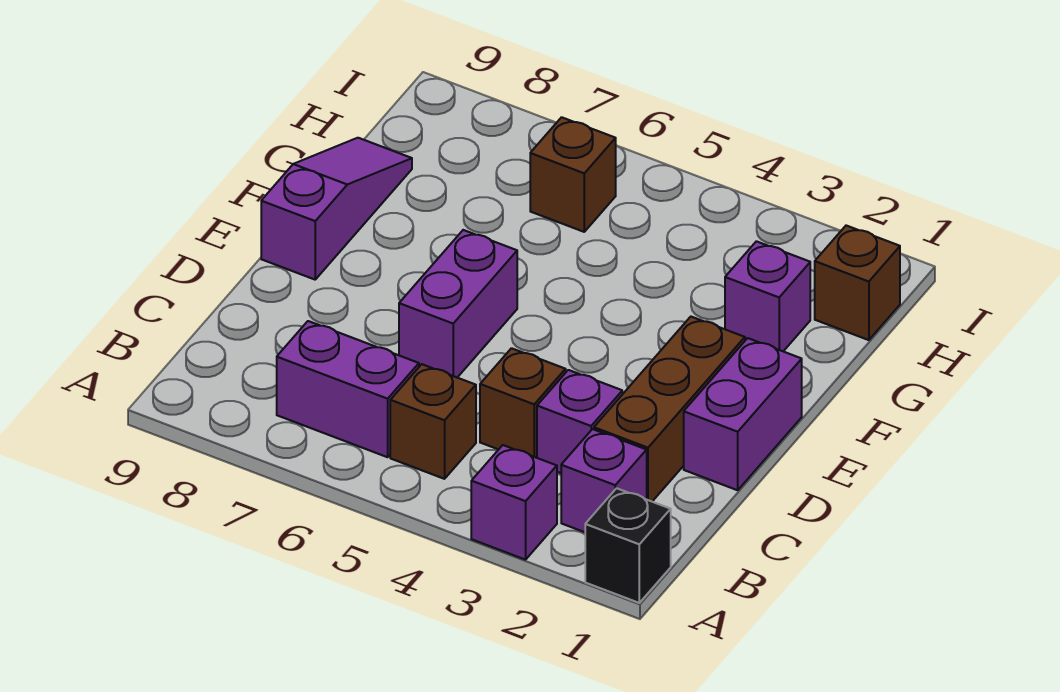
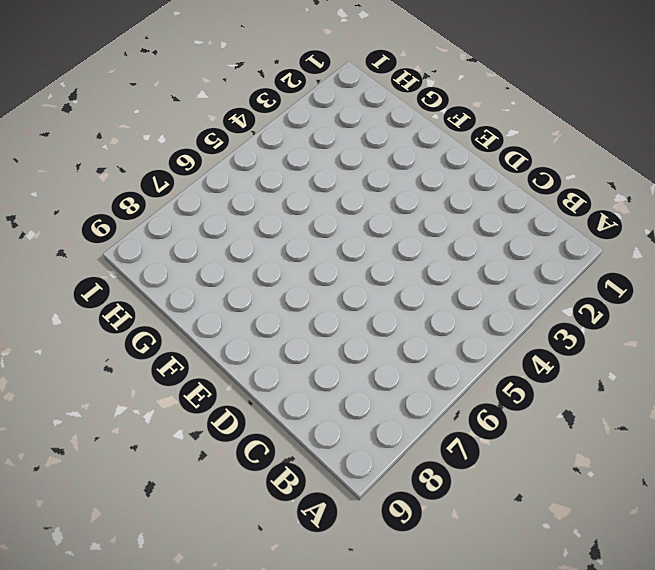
none -> black 1x1 brick [585,488,671,603]
none -> purple 1x1 brick [471,445,557,560]
none -> purple 1x1 brick [561,429,647,532]

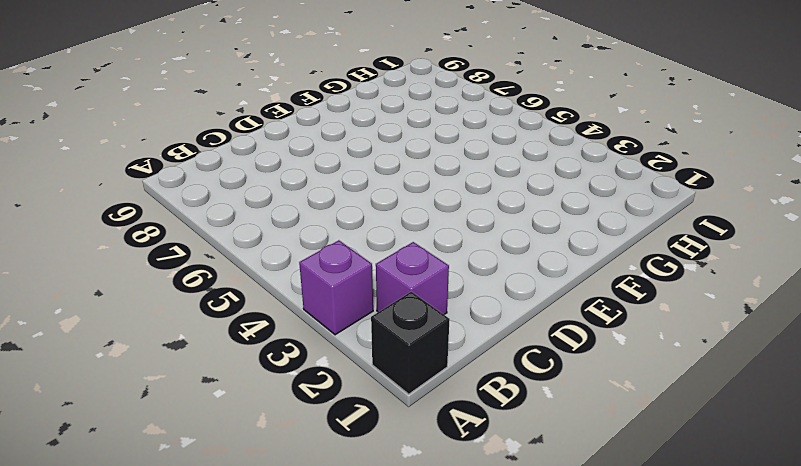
none -> brown 1x1 brick [390,364,476,479]
none -> purple 1x2 brick [277,321,419,457]
none -> brown 1x3 brick [594,317,745,501]

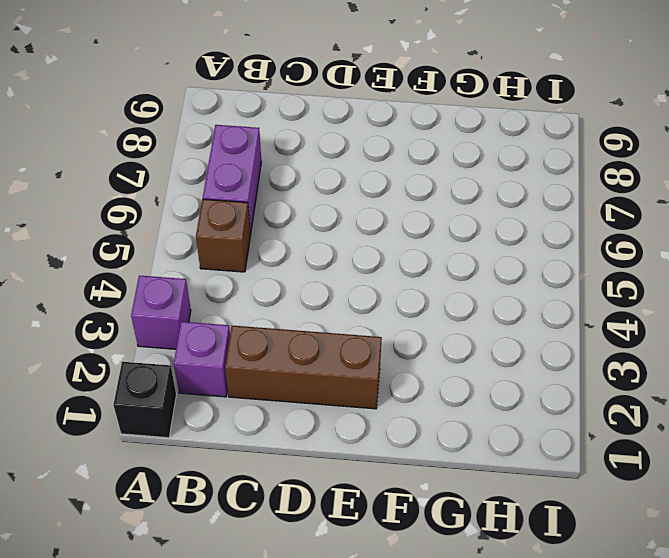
none -> purple 1x1 brick [537,370,622,473]
none -> brown 1x1 brick [480,348,566,458]
none -> purple 1x2 brick [684,338,802,490]

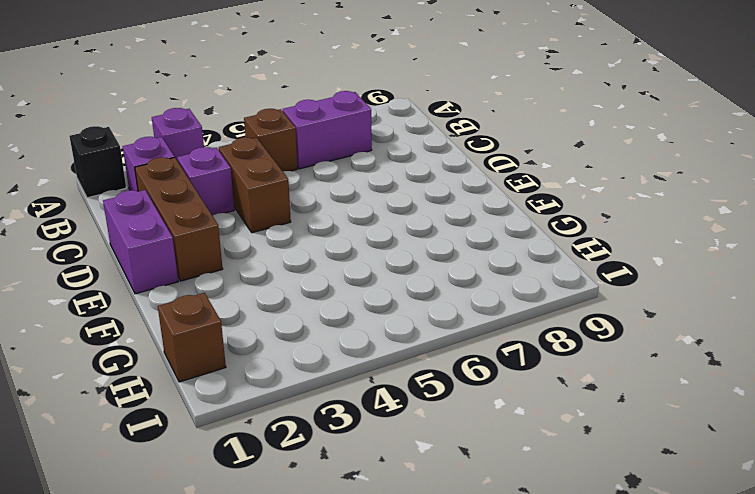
brown 1x2 brick [219,137,291,233] -> brown 1x1 brick [480,348,566,458]
none -> purple 1x2 brick [399,230,517,377]
none -> purple 1x3 slope [261,138,412,280]
none -> purple 1x1 brick [725,241,810,351]

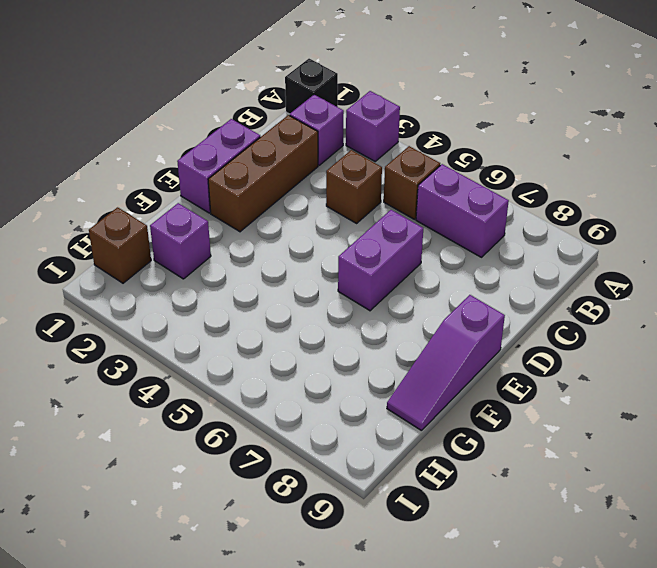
none -> purple 1x1 brick [537,370,622,473]
none -> brown 1x1 brick [530,117,616,232]

